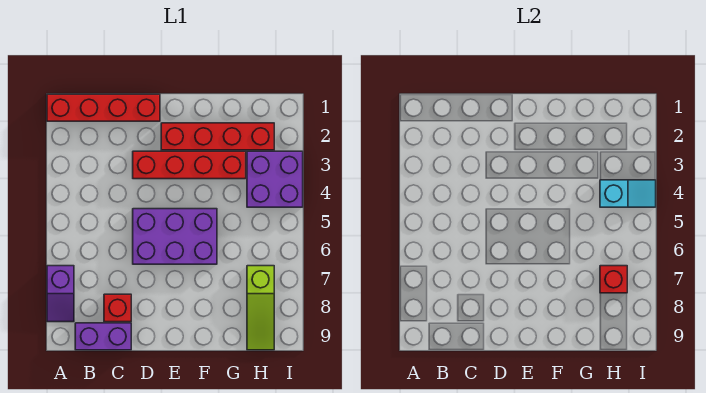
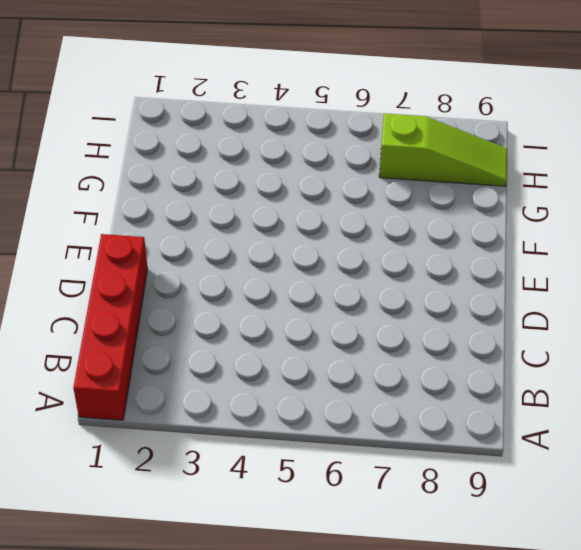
none -> purple 1x2 slope [47,266,74,322]
none -> purple 1x2 brick [75,323,131,350]

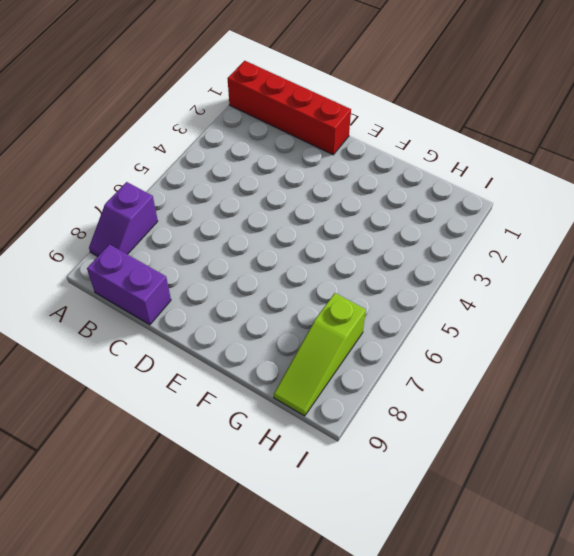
none -> red 1x1 brick [104,294,131,322]
none -> red 1x4 brick [133,151,246,179]

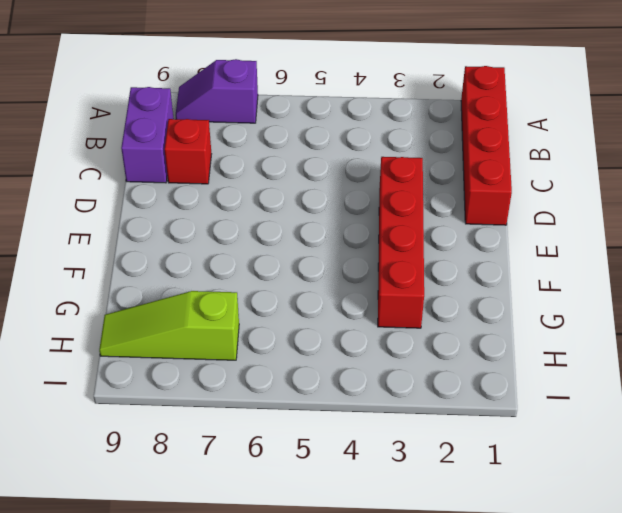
none -> purple 2x3 brick [133,209,217,264]
none -> red 1x4 brick [161,123,274,150]

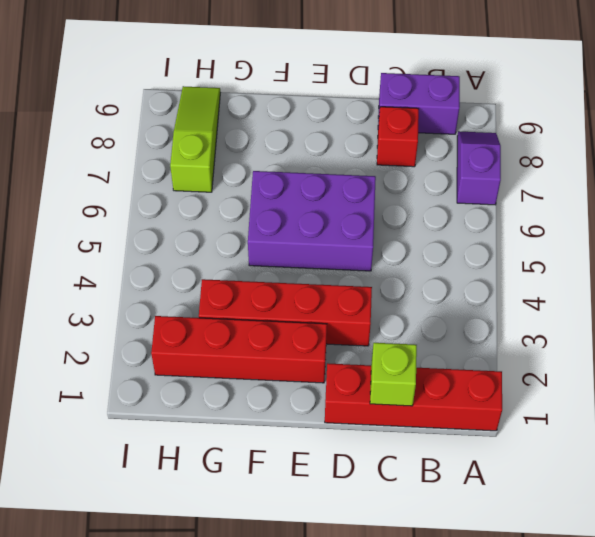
lime 1x1 brick [370,343,417,406] -> none
none -> purple 2x2 brick [247,151,303,207]
none -> cyan 1x2 slope [600,180,656,207]

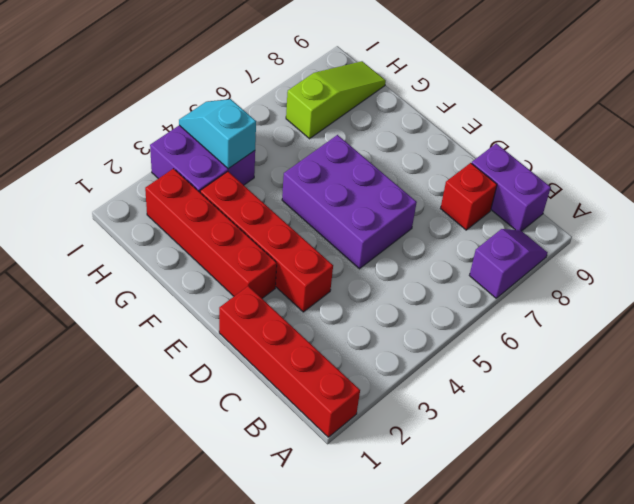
none -> red 1x1 brick [600,266,627,293]

